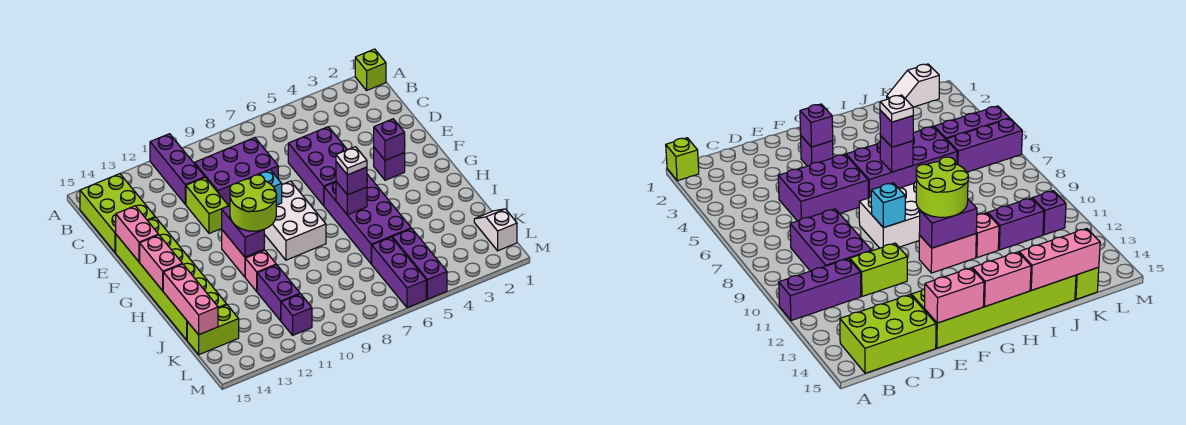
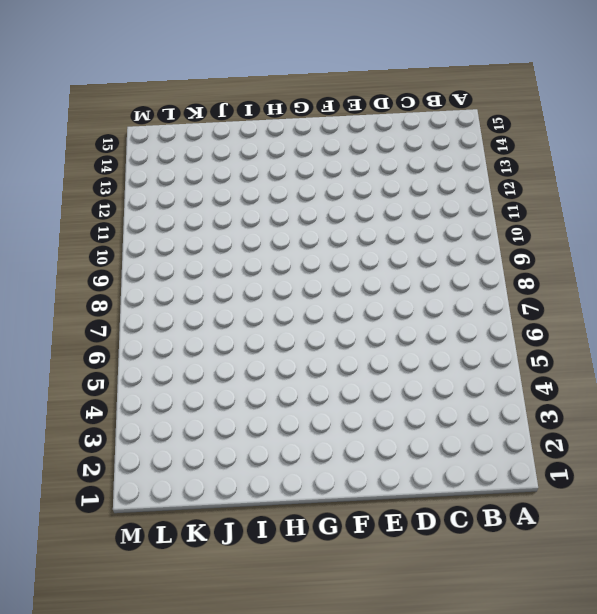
none -> lime 1x1 brick [355,49,386,90]
none -> purple 1x3 brick [150,134,205,204]
none -> lime 2x3 brick [80,174,155,253]

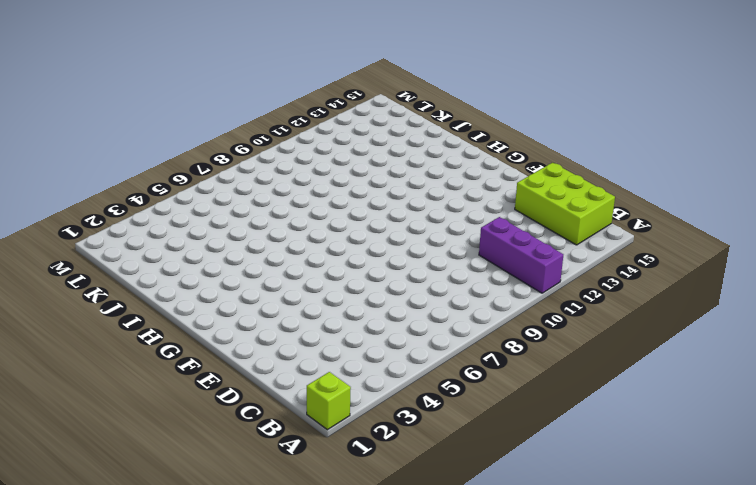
none -> purple 2x3 brick [194,138,278,206]
none -> purple 2x3 brick [288,127,347,205]
none -> lime 1x2 brick [186,178,228,233]

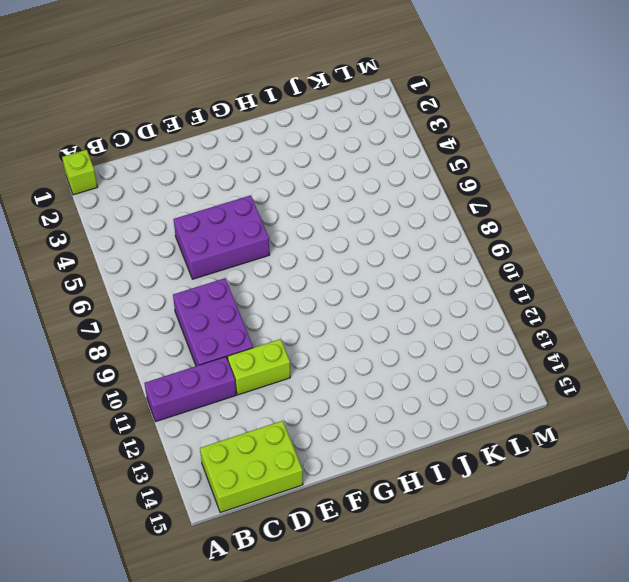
none -> lime 2x6 brick [116,217,227,340]
none -> purple 1x1 brick [374,148,405,180]
none -> white 2x3 brick [264,181,326,260]

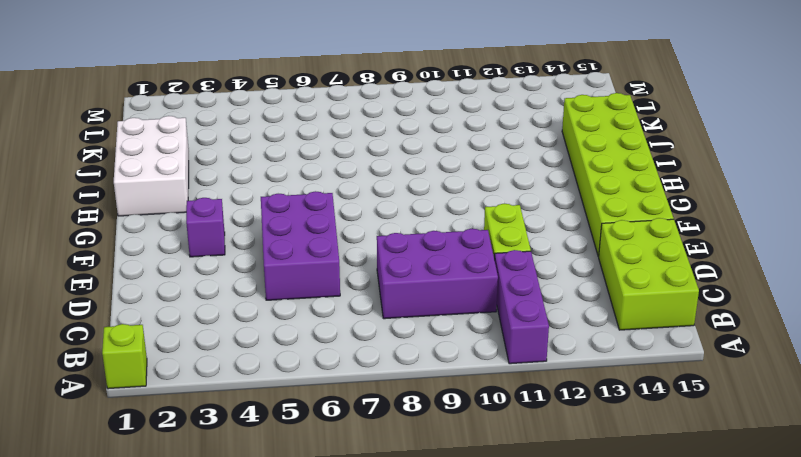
white 2x3 brick [114,116,189,216] -> white 2x3 brick moved to [264,181,326,260]
none -> purple 2x4 brick [324,174,411,264]
none -> pink 1x2 brick [222,230,264,277]
none -> pink 1x1 brick [245,250,276,292]

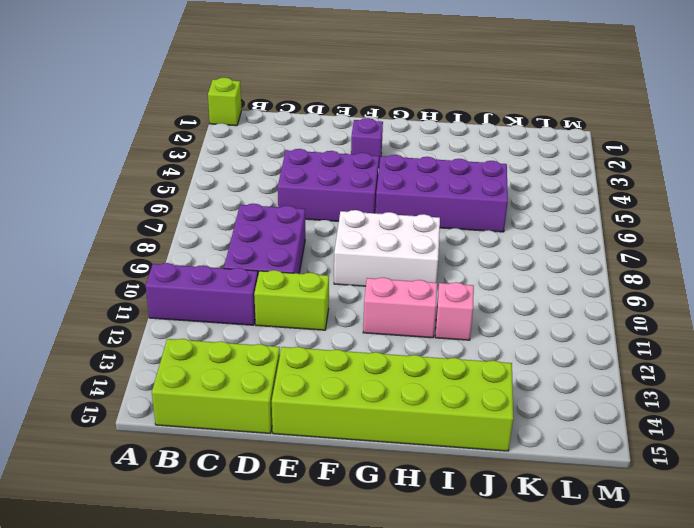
none -> purple 1x2 brick [257,265,300,321]
none -> white 1x2 slope [474,209,517,251]
none -> purple 1x3 brick [392,229,447,299]

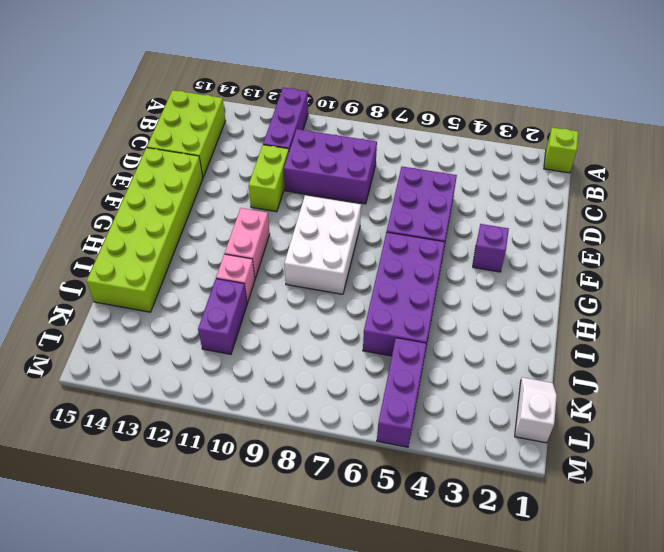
none -> purple 1x3 brick [372,237,426,308]
none -> lime 1x2 brick [187,305,239,355]
none -> purple 1x1 brick [281,294,312,335]

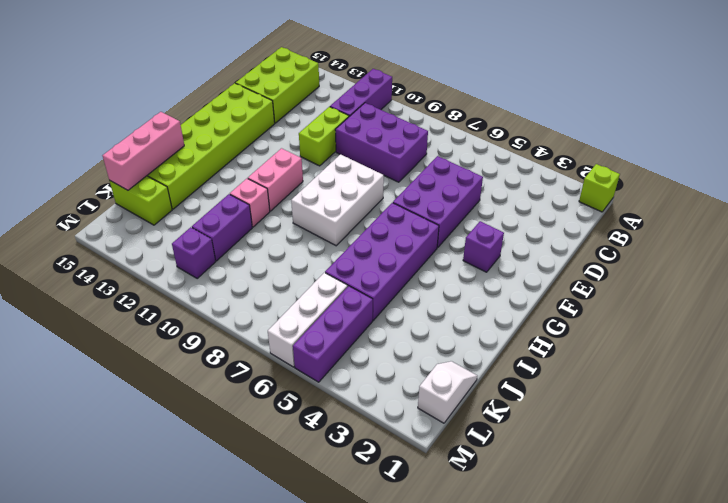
white 1x3 brick [268,273,348,367] -> purple 1x3 brick [372,237,426,308]
none -> pink 1x2 brick [116,206,159,262]
none -> purple 1x1 brick [374,119,405,160]
none -> cyan 1x1 brick [258,170,282,205]

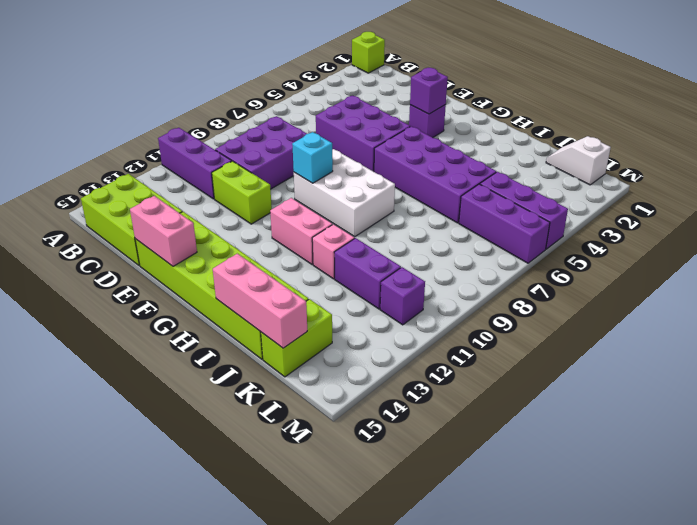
none -> purple 1x2 brick [222,206,264,257]
none -> pink 1x2 brick [140,235,182,291]
none -> purple 1x1 brick [336,182,367,215]

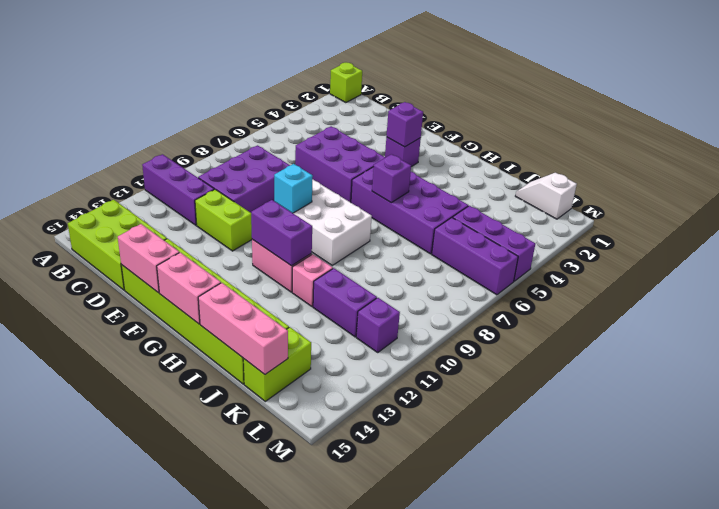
none -> lime 2x2 round brick [230,175,277,231]
none -> purple 1x1 brick [336,162,367,195]
none -> white 1x1 plate [336,147,367,175]

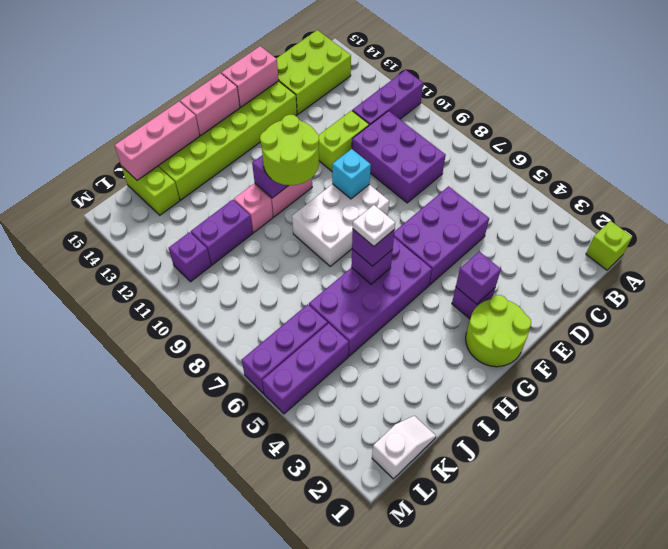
lime 2x2 round brick [466,295,531,367] -> none

